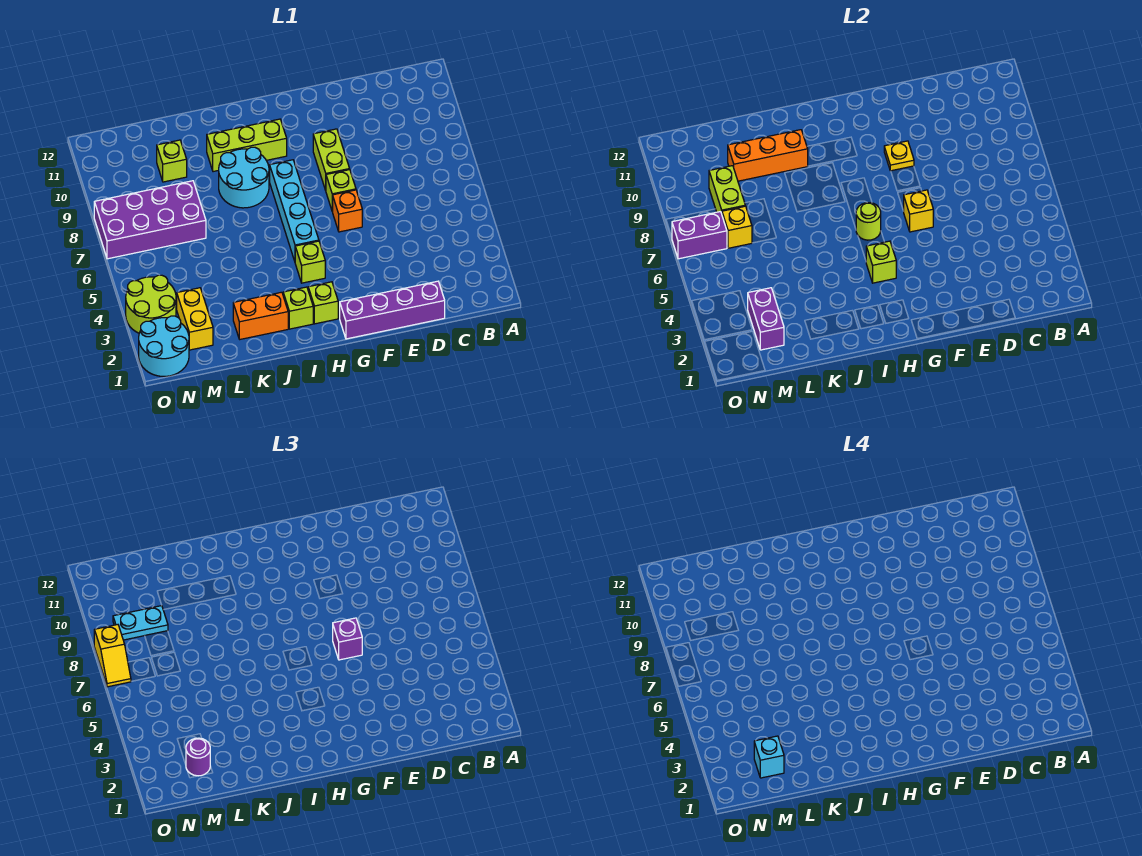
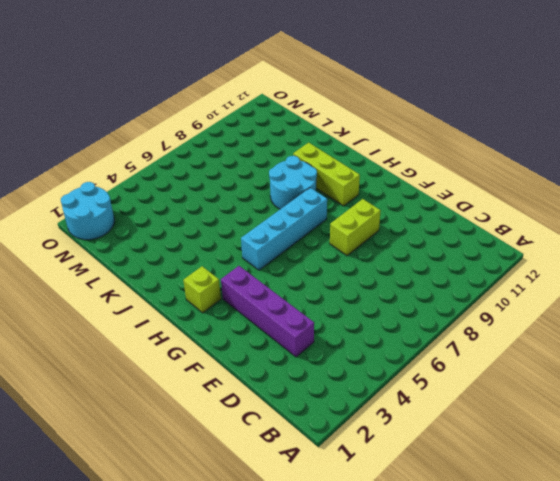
purple 1x4 brick [221,266,314,357] -> purple 1x4 brick moved to [340,281,445,339]
none -> orange 1x1 brick [332,190,362,232]
none -> lime 1x1 brick [326,170,356,211]
none -> lime 1x1 brick [295,241,325,283]
none -> lime 1x1 brick [283,287,313,329]

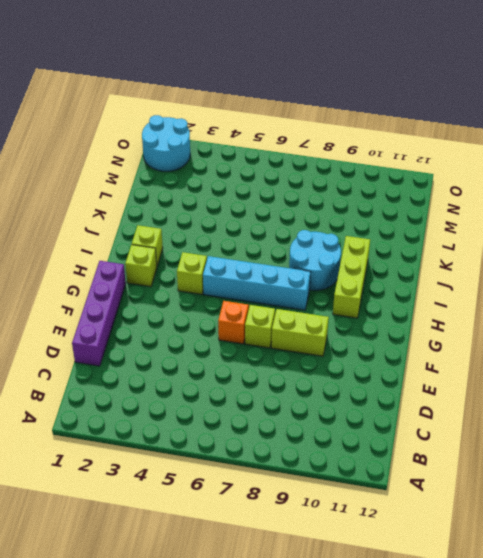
none -> orange 1x2 brick [233,292,288,339]
none -> purple 2x4 brick [94,181,206,259]
none -> lime 1x1 brick [157,140,187,182]
none -> yellow 1x2 brick [177,288,213,350]

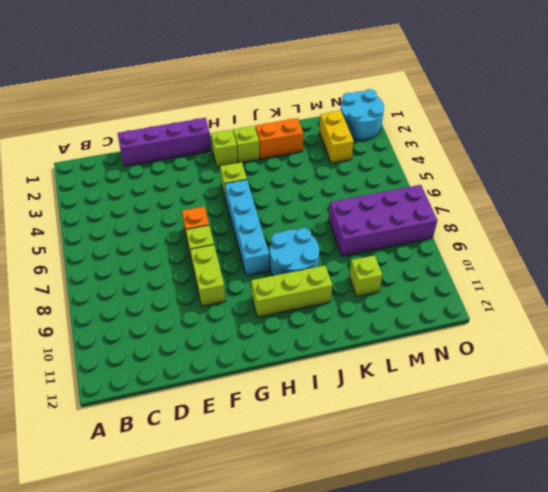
none -> lime 2x2 round brick [126,275,176,333]
none -> yellow 1x1 brick [904,190,933,232]
none -> yellow 1x1 plate [884,141,914,171]
none -> lime 1x1 brick [866,241,896,283]

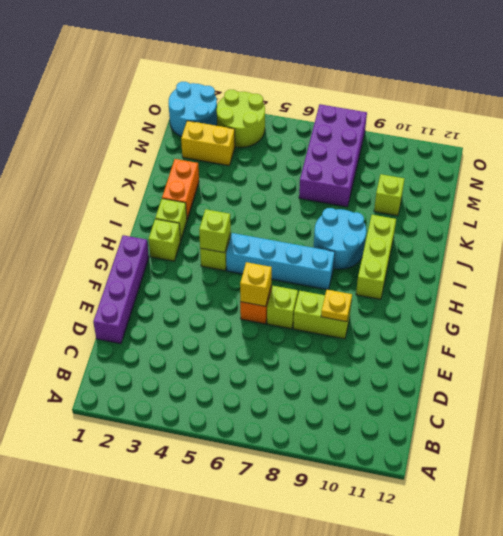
none -> lime 1x1 round brick [856,203,881,240]
none -> orange 1x3 brick [728,130,808,181]
none -> purple 1x2 brick [748,288,784,350]
none -> yellow 1x1 brick [722,206,752,248]

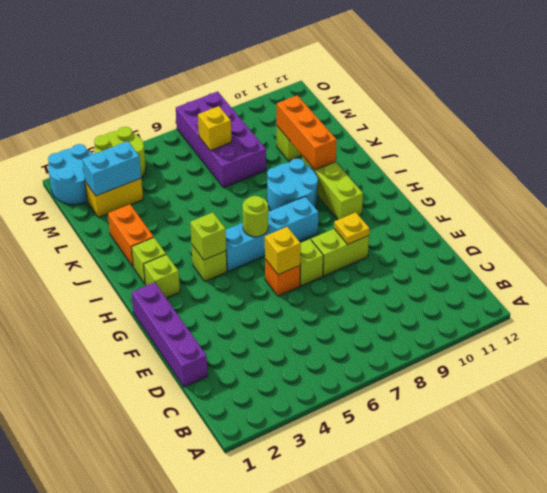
cyan 1x2 brick [82,141,141,196] -> purple 1x2 brick [748,288,784,350]
none -> lime 1x2 brick [709,166,745,213]
none -> purple 1x2 brick [672,212,727,259]
none -> purple 1x1 brick [333,618,362,660]
none -> purple 1x1 round brick [186,738,210,776]

